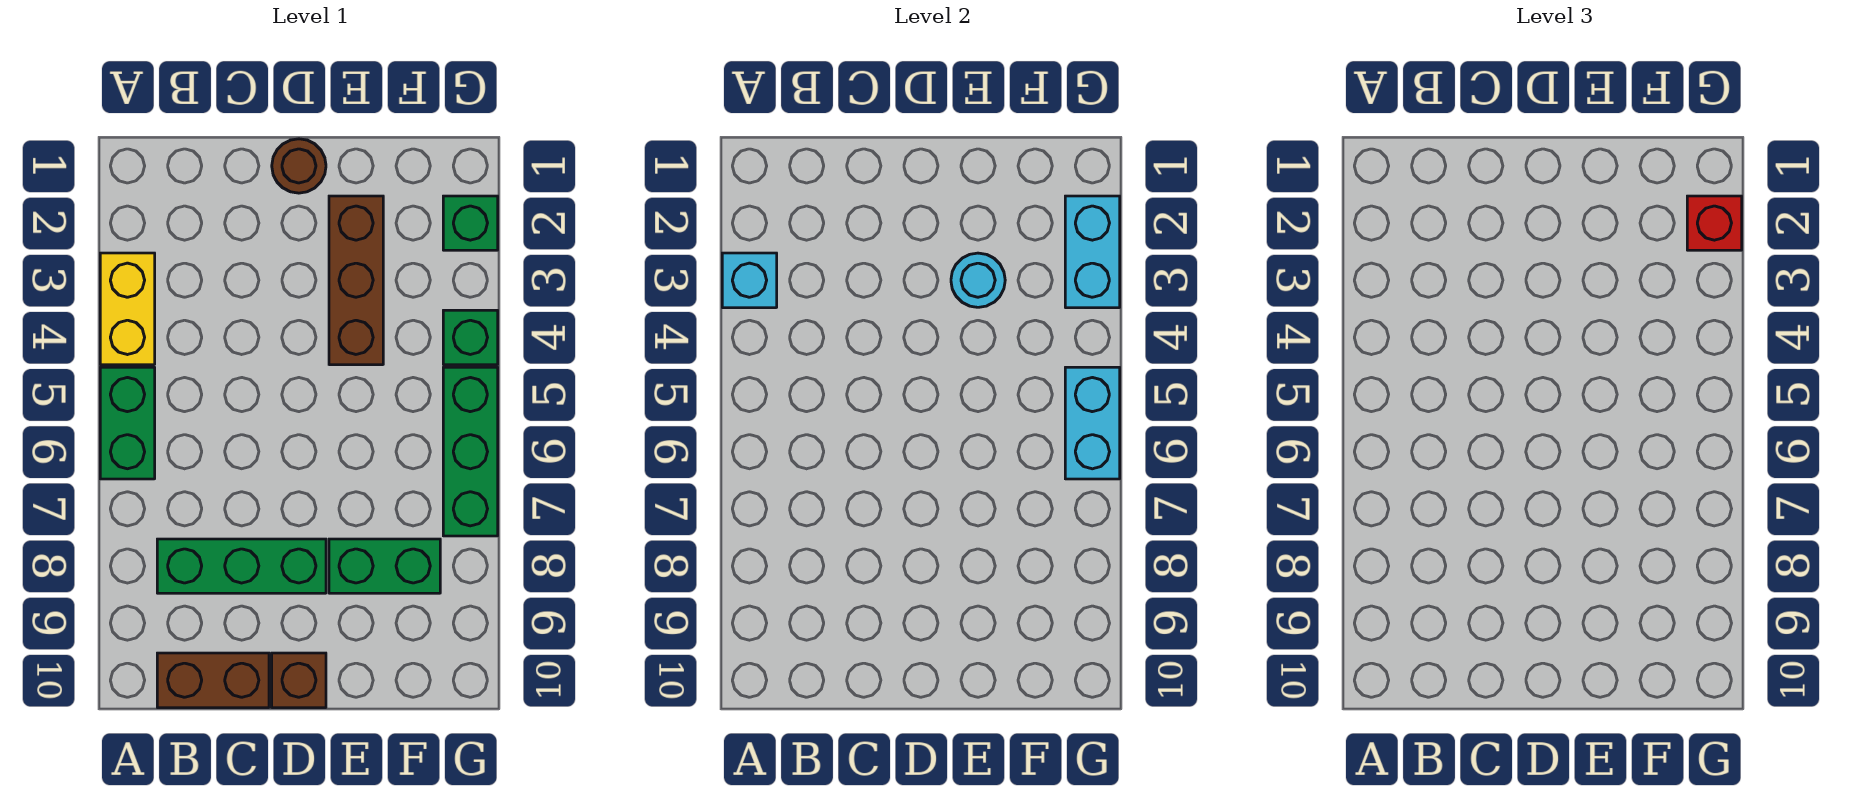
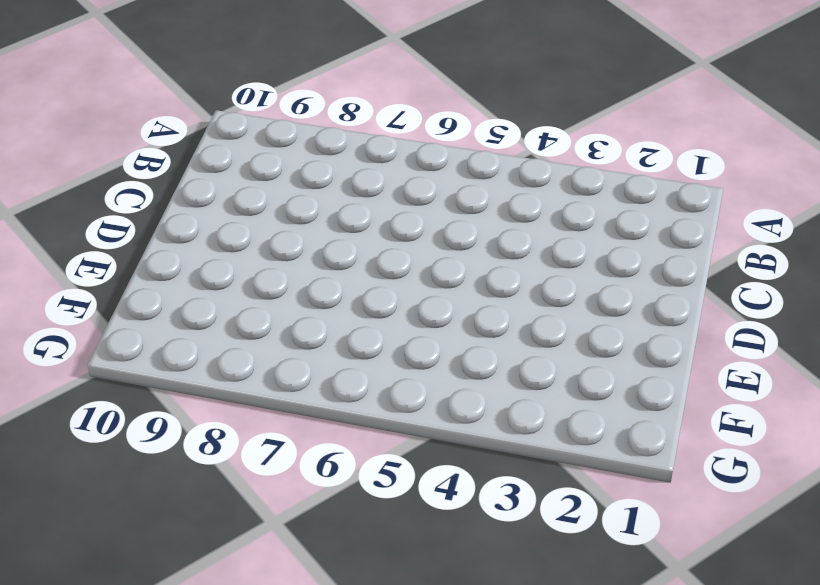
none -> yellow 1x2 brick [100,253,155,365]
none -> green 1x2 brick [100,367,155,479]
none -> green 1x3 brick [157,539,326,593]

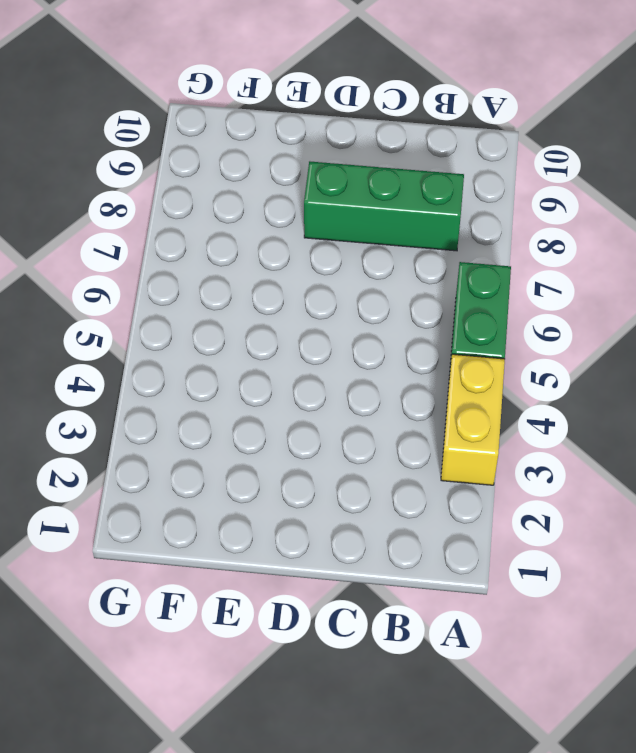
none -> brown 1x2 brick [157,653,269,708]
none -> brown 1x1 round brick [272,139,326,193]
none -> brown 1x1 brick [272,653,326,708]

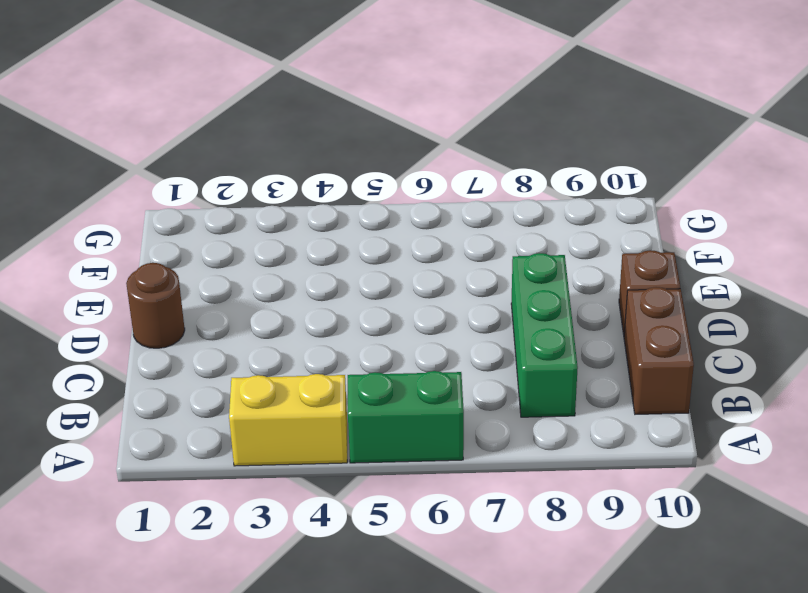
none -> brown 1x3 brick [329,196,383,365]
none -> green 1x2 brick [329,539,440,593]
none -> green 1x1 brick [443,196,498,250]

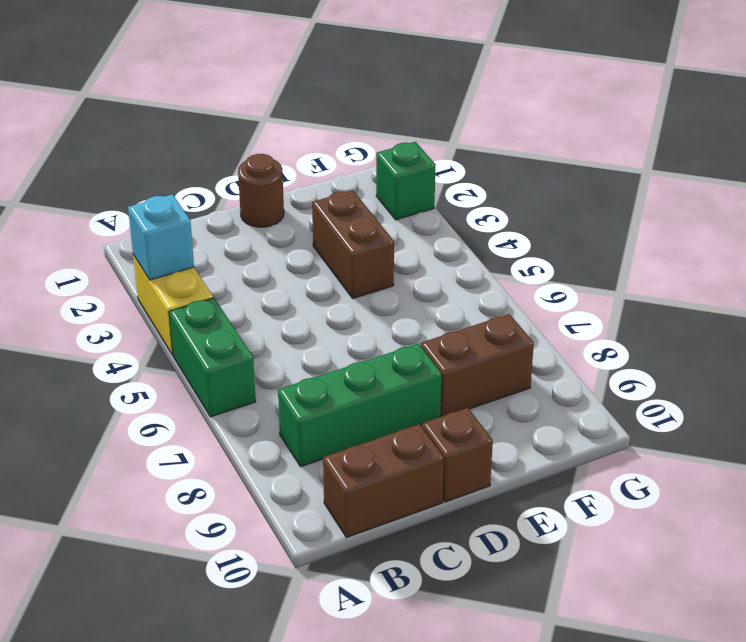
brown 1x2 brick [312,190,394,298] -> brown 1x3 brick [329,196,383,365]
brown 1x2 brick [421,314,534,417] -> green 1x2 brick [329,539,440,593]
none -> green 1x1 brick [443,310,498,365]
none -> green 1x3 brick [443,367,498,536]
none -> cyan 1x1 round brick [951,253,1005,307]

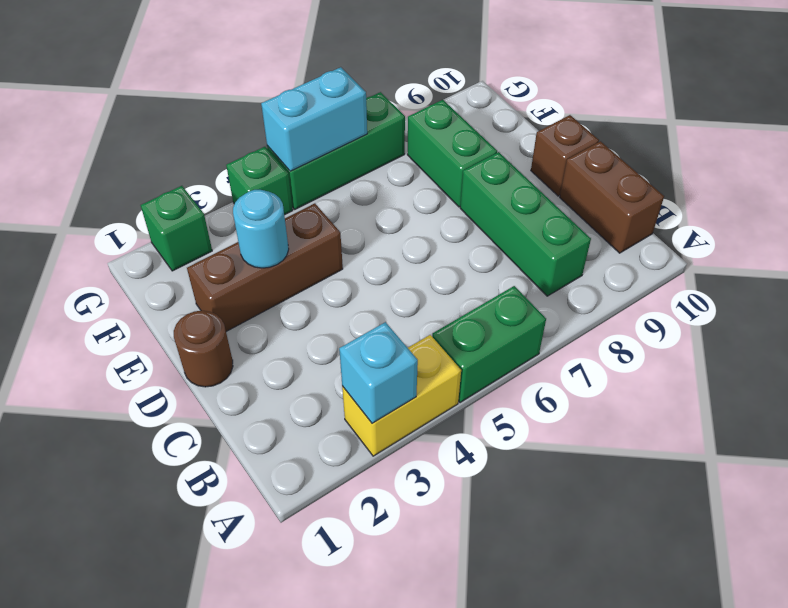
none -> cyan 1x2 brick [1065,196,1120,308]
none -> red 1x1 brick [1687,196,1742,250]

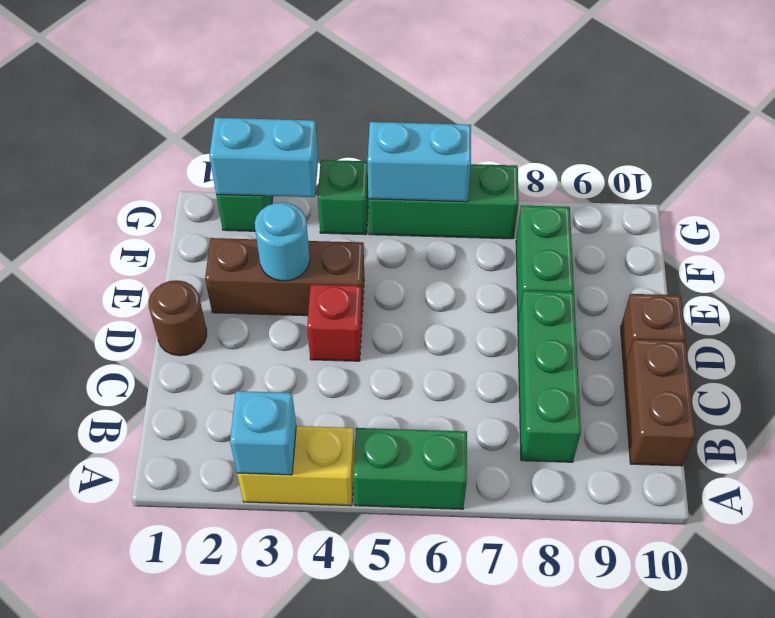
red 1x1 brick [307,284,362,361] -> red 1x1 brick moved to [1687,196,1742,250]

